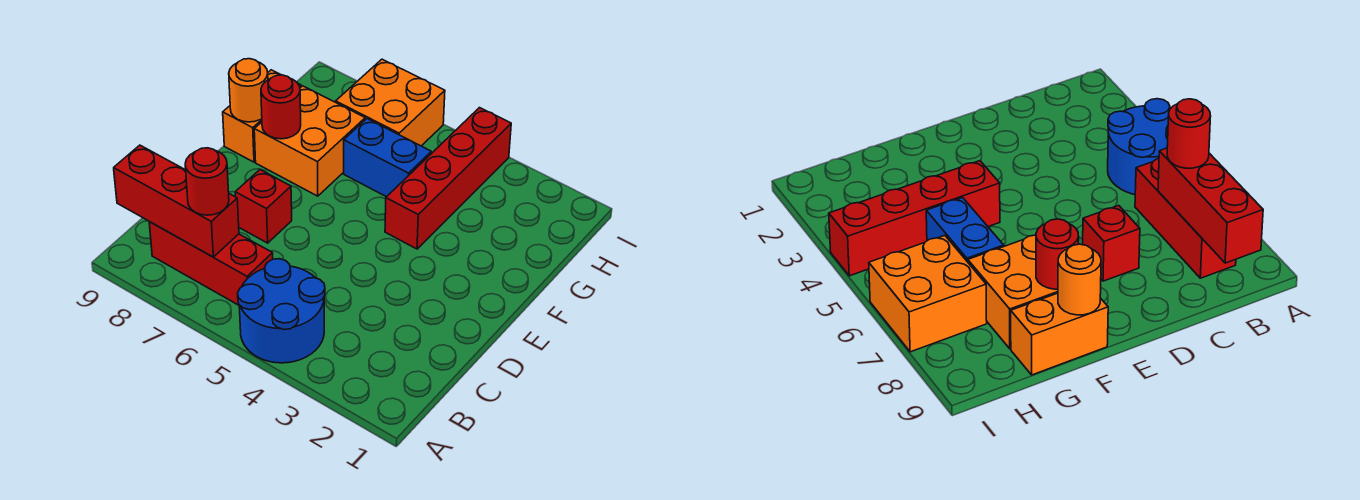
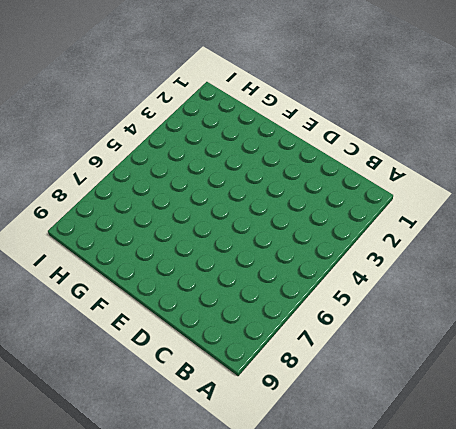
none -> blue 2x2 round brick [238,259,325,363]
none -> red 1x3 brick [149,222,273,305]
none -> red 1x1 brick [235,170,292,243]

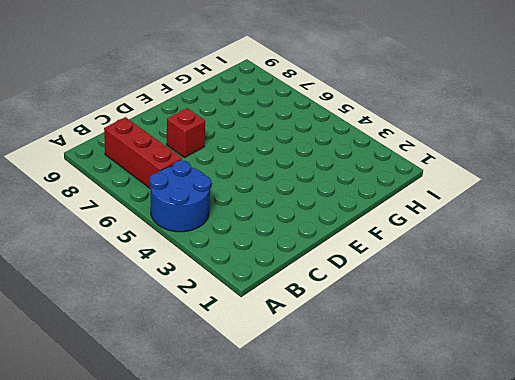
none -> red 1x4 brick [385,108,511,249]
none -> orange 2x2 brick [254,86,365,196]
none -> orange 1x2 brick [223,70,301,162]

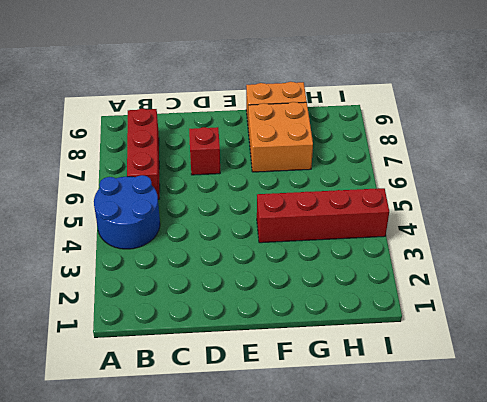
none -> blue 1x2 brick [344,119,431,197]
none -> orange 2x2 brick [336,59,445,146]
none -> red 1x3 brick [114,145,239,257]

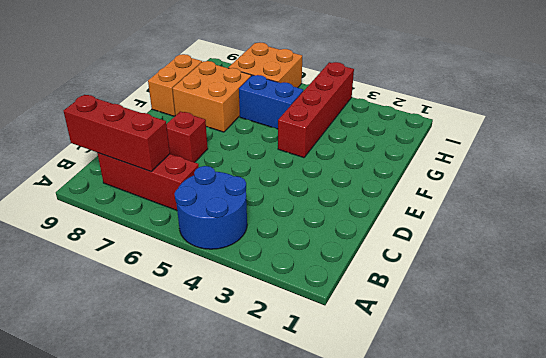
none -> red 1x1 round brick [261,75,301,139]
none -> orange 1x1 round brick [229,59,268,122]
none -> red 1x1 round brick [185,148,229,215]

